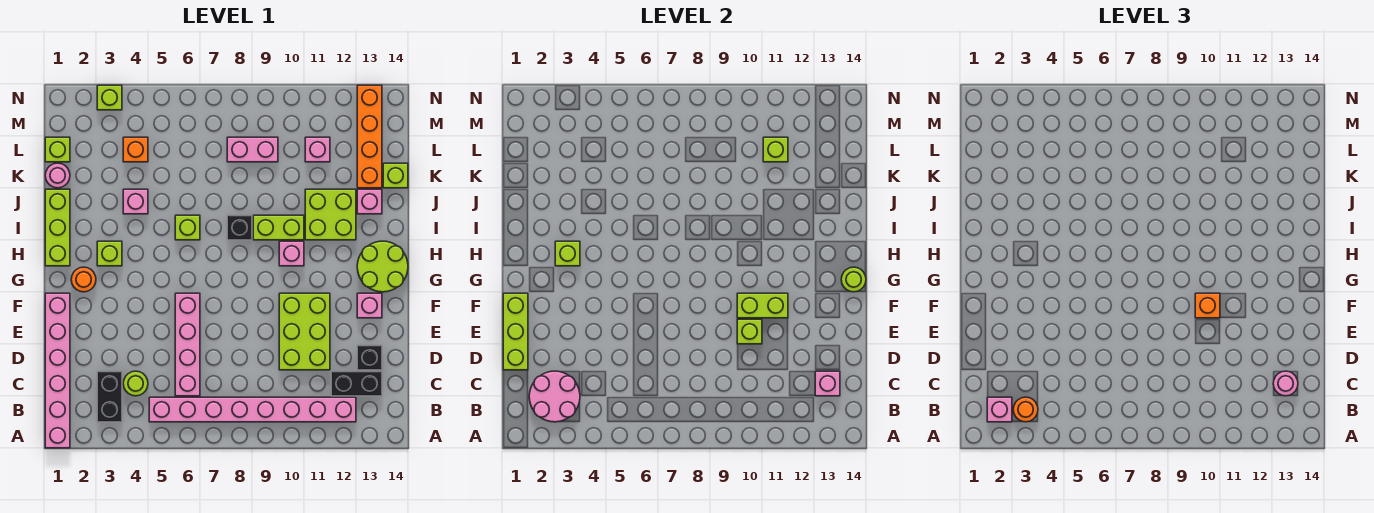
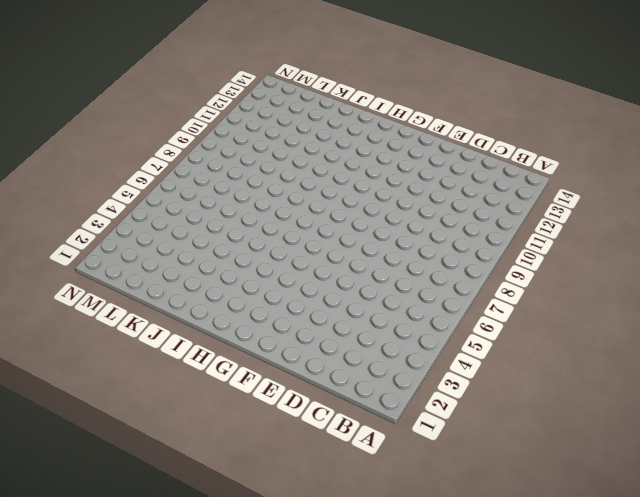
none -> pink 1x6 brick [45,293,70,448]
none -> black 1x2 brick [97,371,122,422]
none -> pink 1x8 brick [149,397,356,422]
none -> lime 1x1 round brick [123,371,148,396]

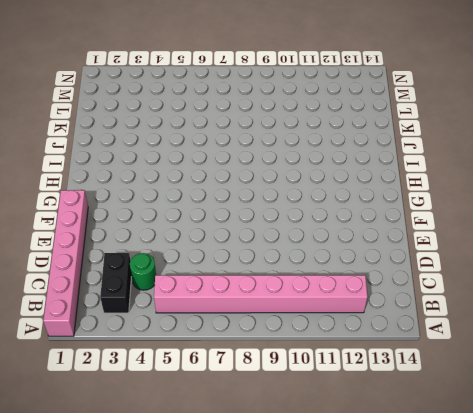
green 1x1 round brick [130,253,156,290] -> lime 1x1 round brick [123,371,148,396]
none -> pink 1x4 brick [175,293,200,396]
none -> black 1x2 brick [331,371,382,396]
none -> lime 2x3 brick [279,293,330,370]
none -> black 1x1 brick [357,345,382,370]

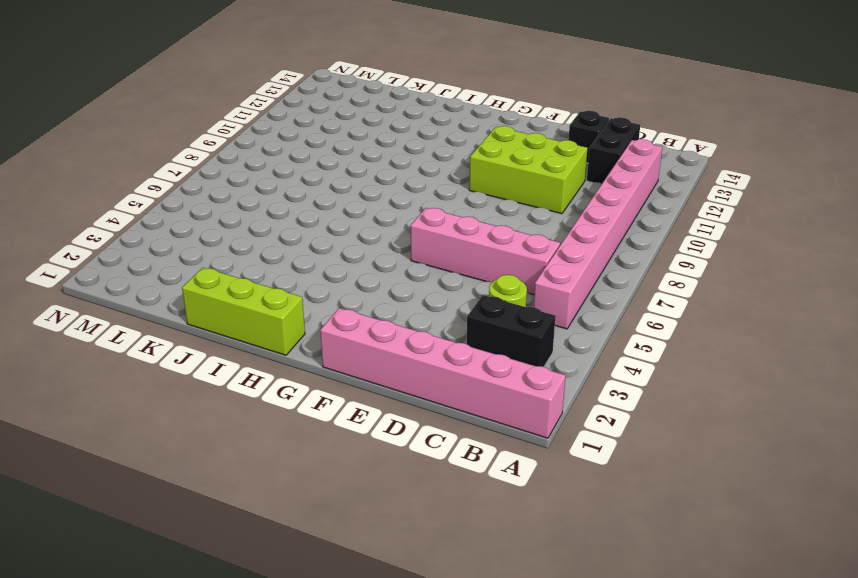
none -> pink 1x1 brick [357,293,382,318]
none -> orange 1x1 round brick [71,267,96,292]
none -> lime 2x2 round brick [357,241,408,292]
none -> lime 1x1 brick [97,241,122,266]

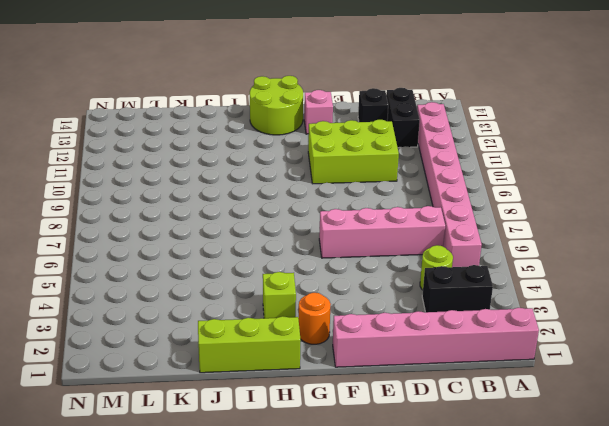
none -> pink 1x1 brick [279,241,304,266]
none -> lime 1x1 brick [175,215,200,240]
none -> black 1x1 brick [227,215,252,240]
none -> lime 1x2 brick [253,215,304,240]

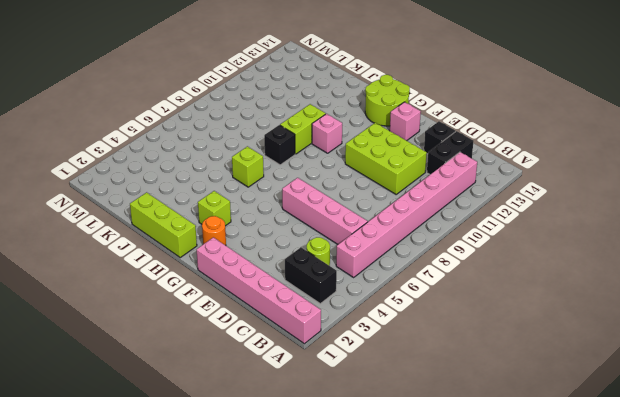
none -> lime 2x2 brick [305,189,356,240]
none -> pink 1x1 brick [123,189,148,214]
none -> pink 1x1 brick [357,189,382,214]
none -> pink 1x1 round brick [45,163,70,188]

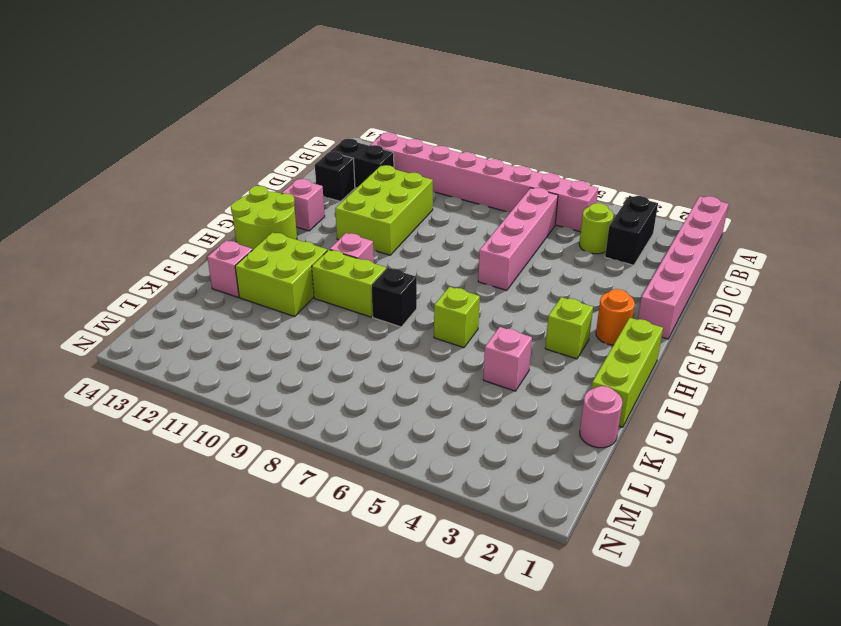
none -> orange 1x4 brick [357,85,382,188]
none -> lime 1x1 brick [383,163,408,188]
none -> lime 1x1 brick [45,137,70,162]
none -> orange 1x1 brick [123,137,148,162]

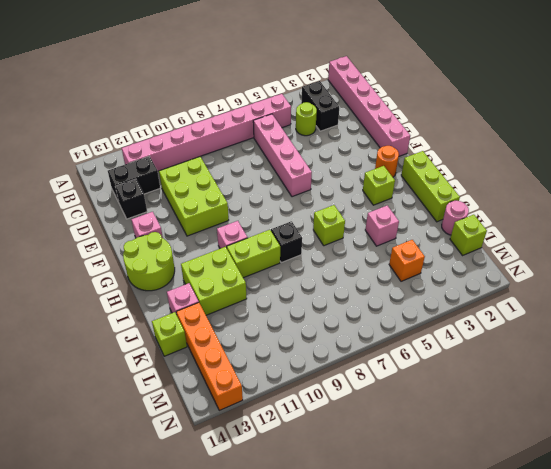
none -> pink 1x2 brick [227,137,278,162]
none -> pink 1x1 brick [305,137,330,162]
none -> lime 1x1 brick [97,85,122,110]
none -> pink 2x2 round brick [529,371,580,422]

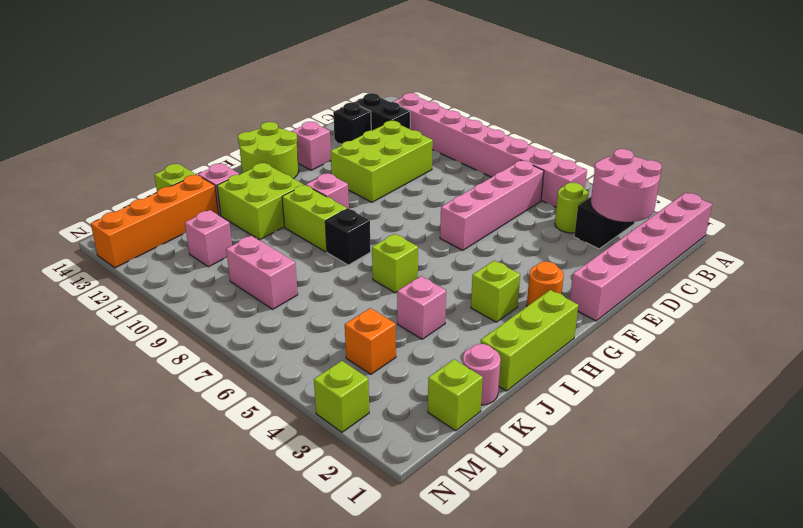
none -> pink 1x1 brick [815,371,840,396]
none -> lime 1x3 brick [503,293,528,370]
none -> lime 1x1 brick [737,319,762,344]
none -> lime 1x2 brick [737,293,788,318]

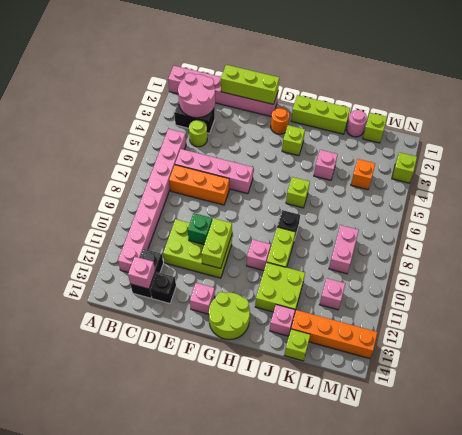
orange 1x3 brick [169,165,229,205] -> none
green 1x1 brick [188,213,212,245] -> lime 1x1 brick [737,319,762,344]
none -> lime 1x1 round brick [841,267,866,292]
none -> lime 1x1 brick [555,241,580,266]
none -> lime 1x1 brick [763,137,788,162]
none -> pink 1x1 brick [987,397,1012,422]

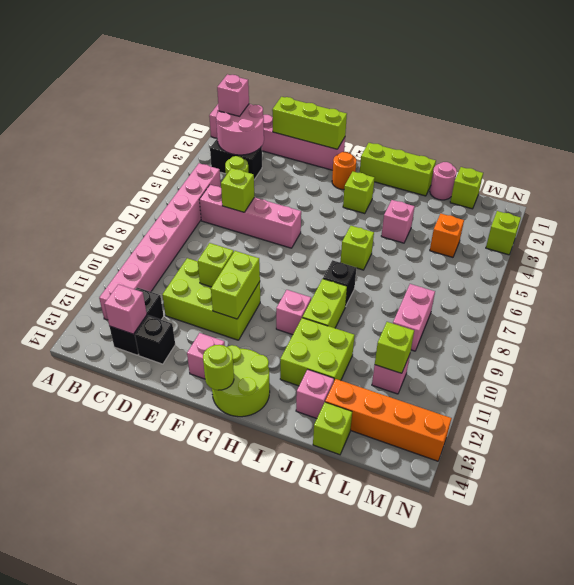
lime 1x1 brick [221,168,254,212] -> lime 1x1 brick moved to [555,241,580,266]
none -> orange 1x1 round brick [1013,397,1038,422]
none -> pink 1x1 round brick [1273,371,1298,396]
none -> orange 1x1 brick [1195,293,1220,318]

